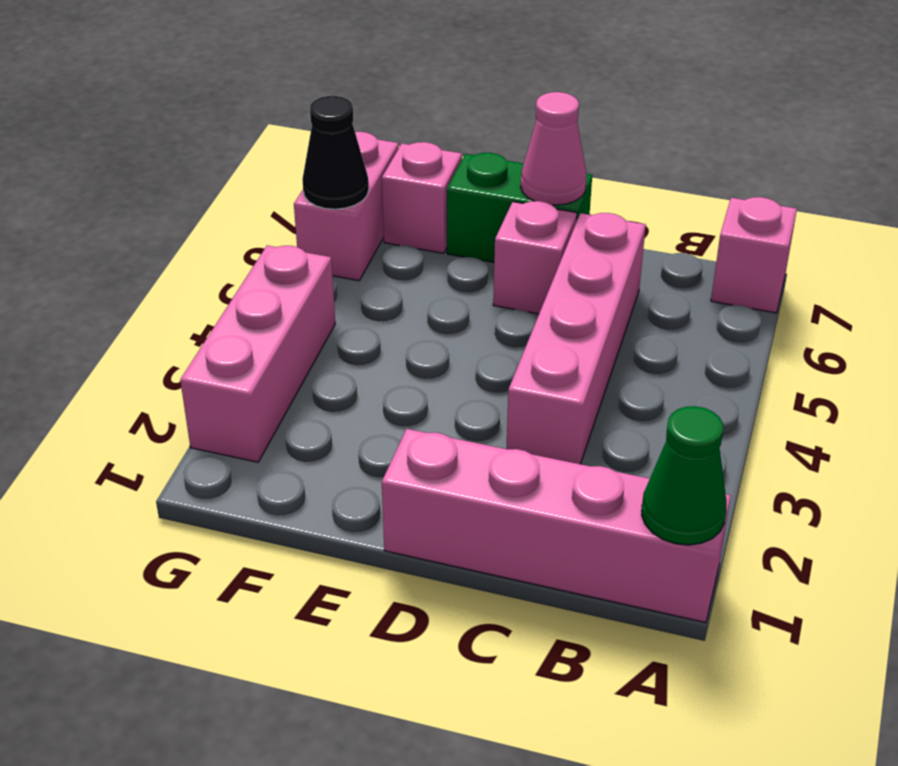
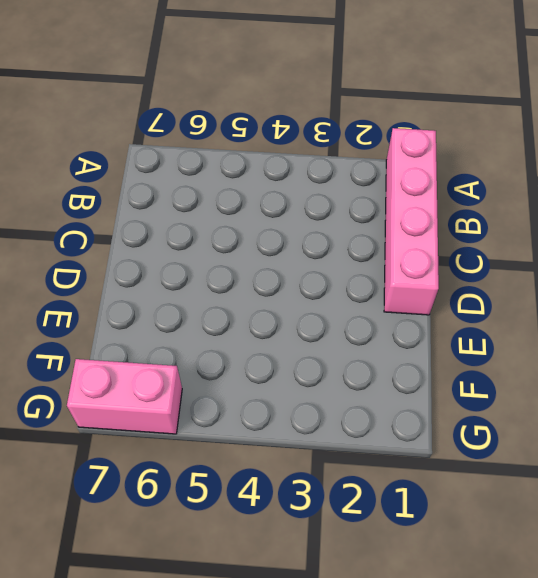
none -> pink 1x1 brick [711,197,797,313]
none -> pink 1x4 brick [506,213,646,464]

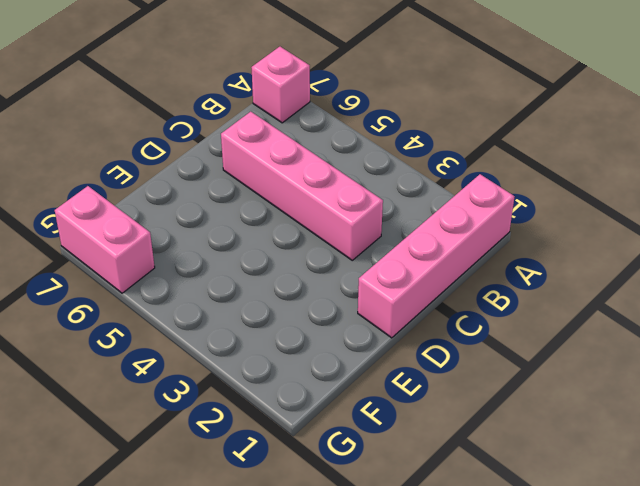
none -> pink 1x1 brick [493,201,577,314]
none -> green 1x2 brick [447,153,592,262]

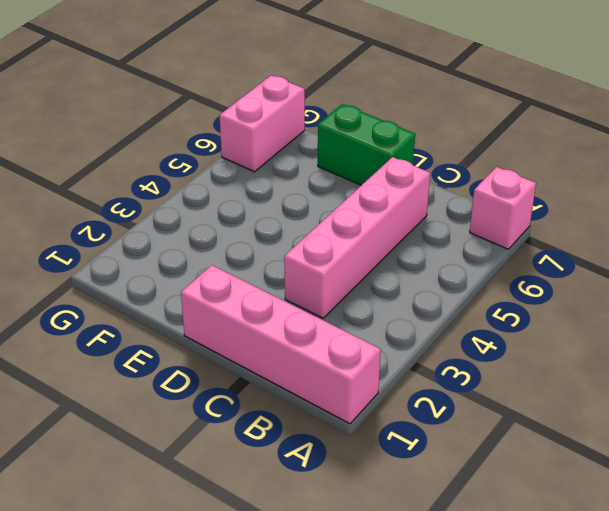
none -> pink 1x1 brick [493,201,577,314]
none -> pink 1x1 brick [382,142,462,253]

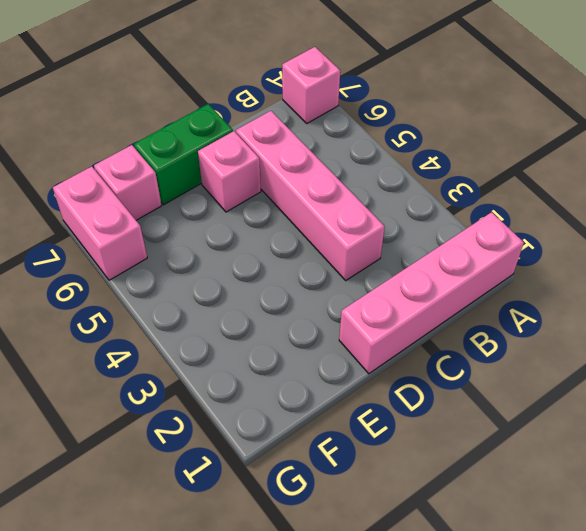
none -> pink 1x3 brick [180,245,335,462]
none -> green 1x1 cone [642,406,726,545]

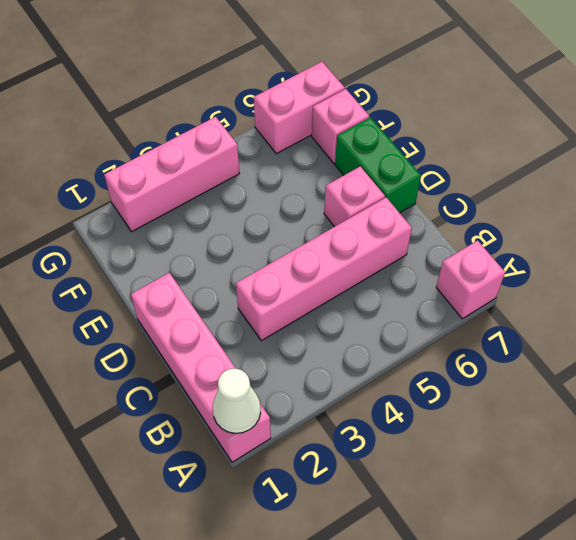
white 1x1 cone [213,369,261,433] -> green 1x1 cone [642,406,726,545]
none -> pink 1x1 cone [521,92,587,205]
none -> black 1x1 cone [302,96,369,209]

